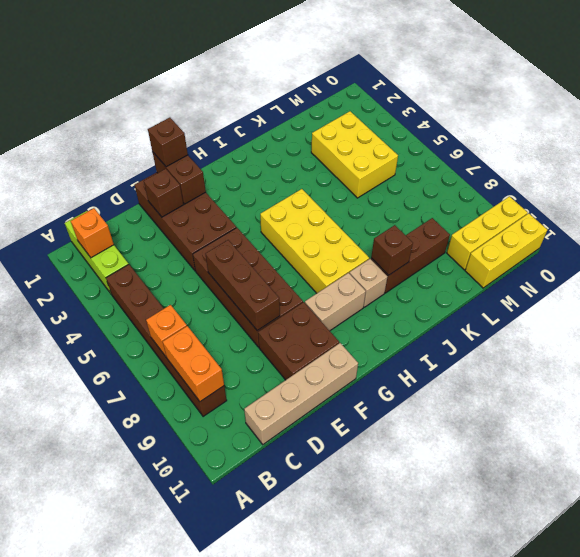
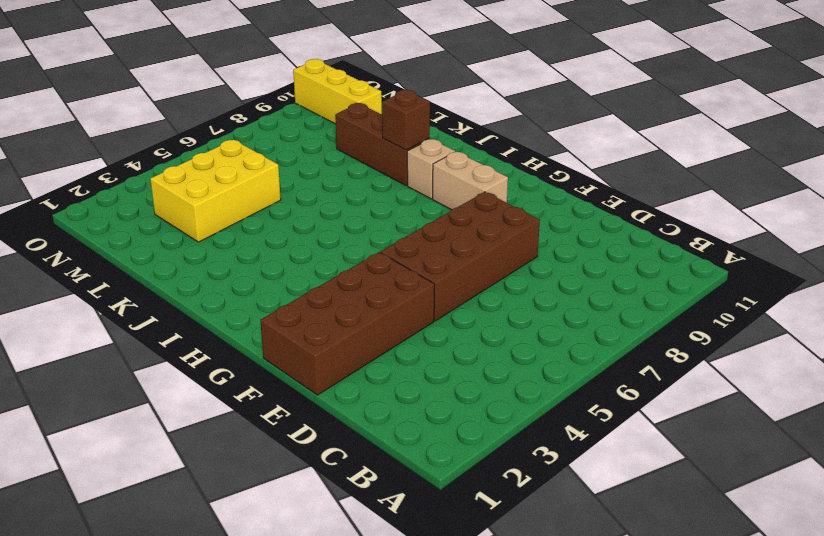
none -> lime 1x3 brick [65,211,129,293]
none -> brown 1x6 brick [106,265,227,417]
none -> tan 1x4 brick [244,343,358,444]

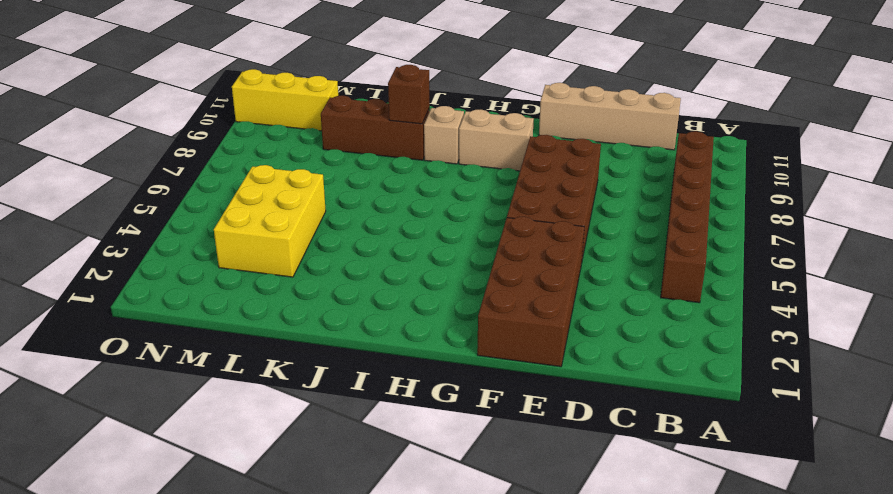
none -> lime 1x3 brick [65,211,129,293]
none -> brown 2x2 brick [258,302,339,380]
none -> yellow 2x4 brick [260,189,369,293]

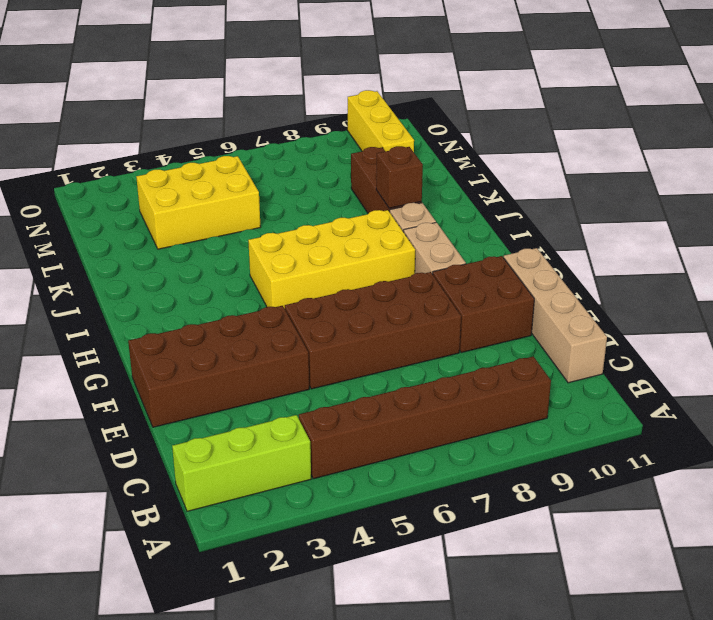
none -> yellow 1x3 brick [465,213,547,288]
none -> orange 1x1 brick [71,208,114,258]
none -> orange 1x1 brick [146,305,187,357]

